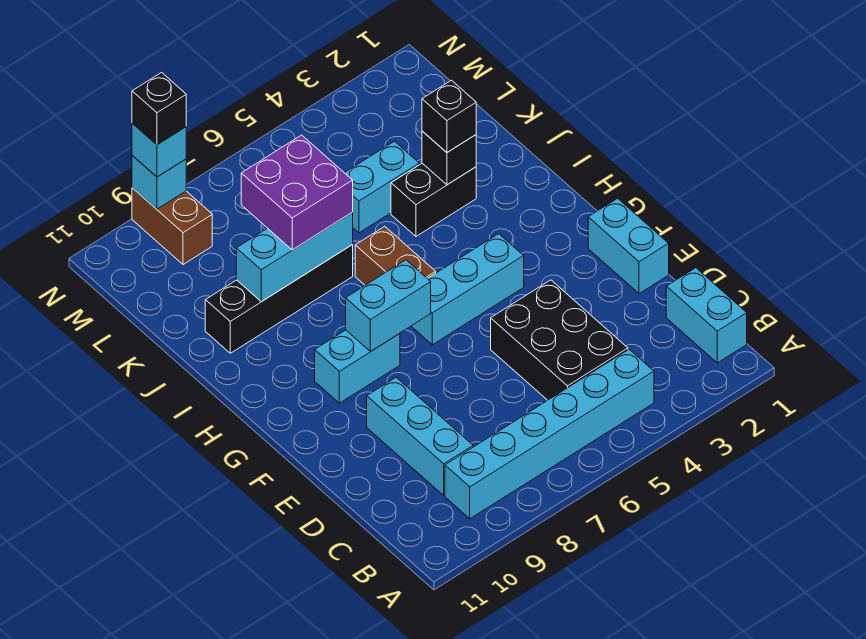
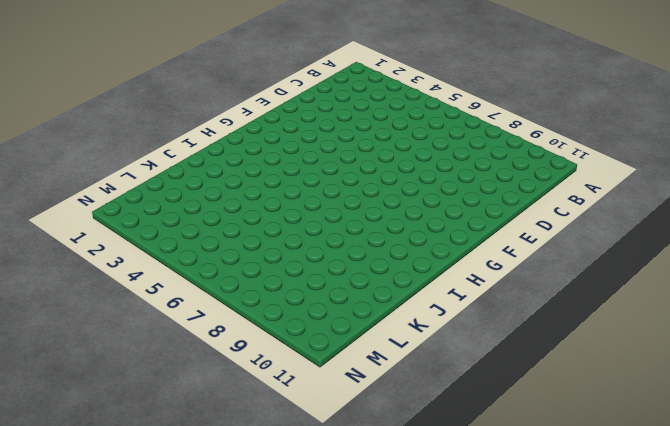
none -> cyan 1x2 brick [666,268,747,363]
none -> cyan 1x6 brick [445,349,654,519]
none -> black 2x3 brick [491,280,628,400]

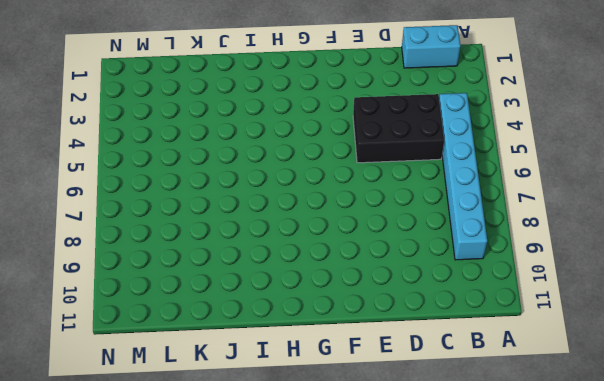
none -> cyan 1x3 brick [367,377,473,495]
none -> cyan 1x2 brick [588,198,669,294]
none -> cyan 1x3 brick [411,234,524,345]

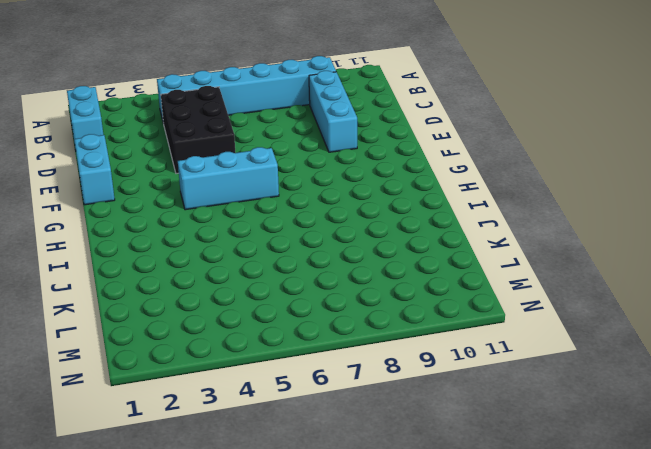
none -> cyan 1x2 brick [315,330,400,403]
none -> brown 1x2 brick [355,226,436,285]
none -> black 1x2 brick [391,163,476,236]

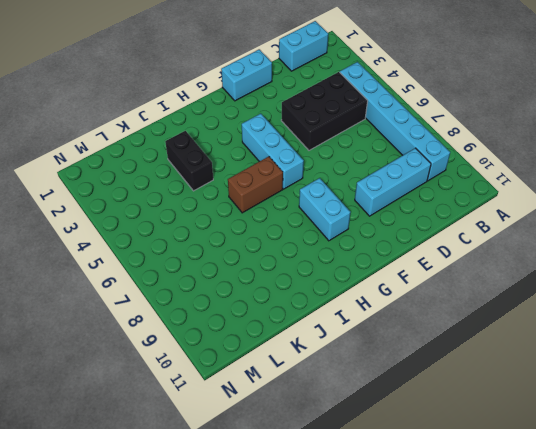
none -> black 1x4 brick [205,245,353,353]
none -> cyan 1x2 brick [345,141,419,233]
none -> brown 1x2 brick [132,188,212,264]

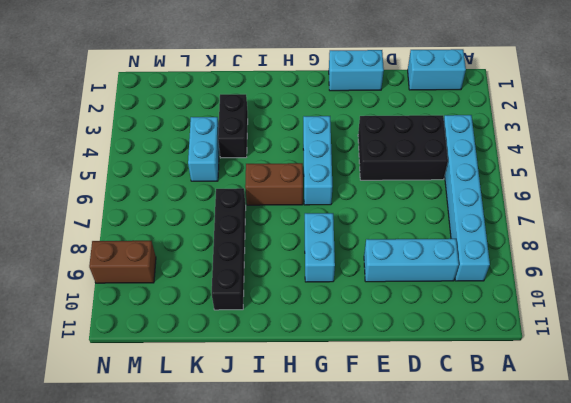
none -> cyan 1x2 brick [346,260,431,351]
none -> black 1x1 brick [422,131,476,185]
none -> cyan 1x3 brick [236,213,353,302]

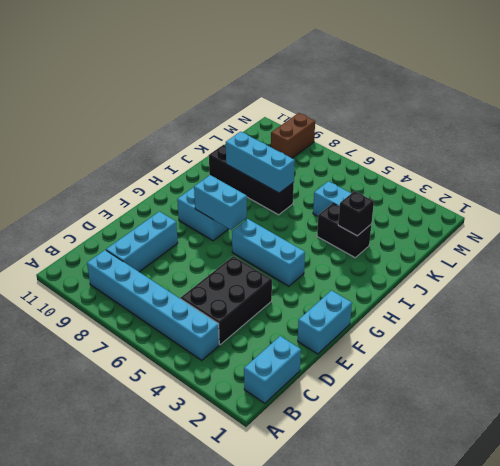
none -> brown 1x2 brick [355,226,436,285]
none -> cyan 1x1 brick [132,156,186,209]
none -> black 1x1 brick [422,80,476,152]

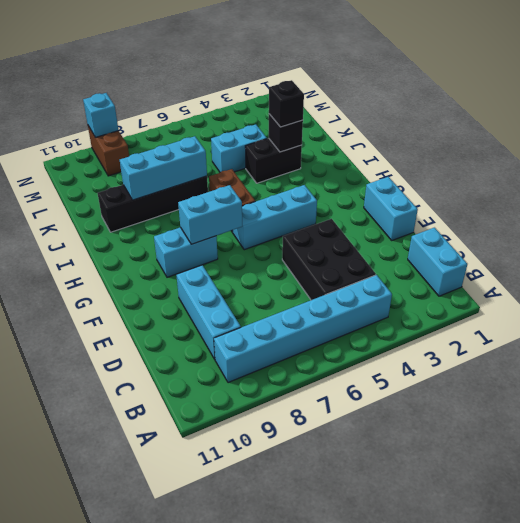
none -> purple 2x2 brick [241,135,353,250]
none -> cyan 1x1 brick [132,123,186,177]
none -> black 1x1 brick [132,73,186,145]

